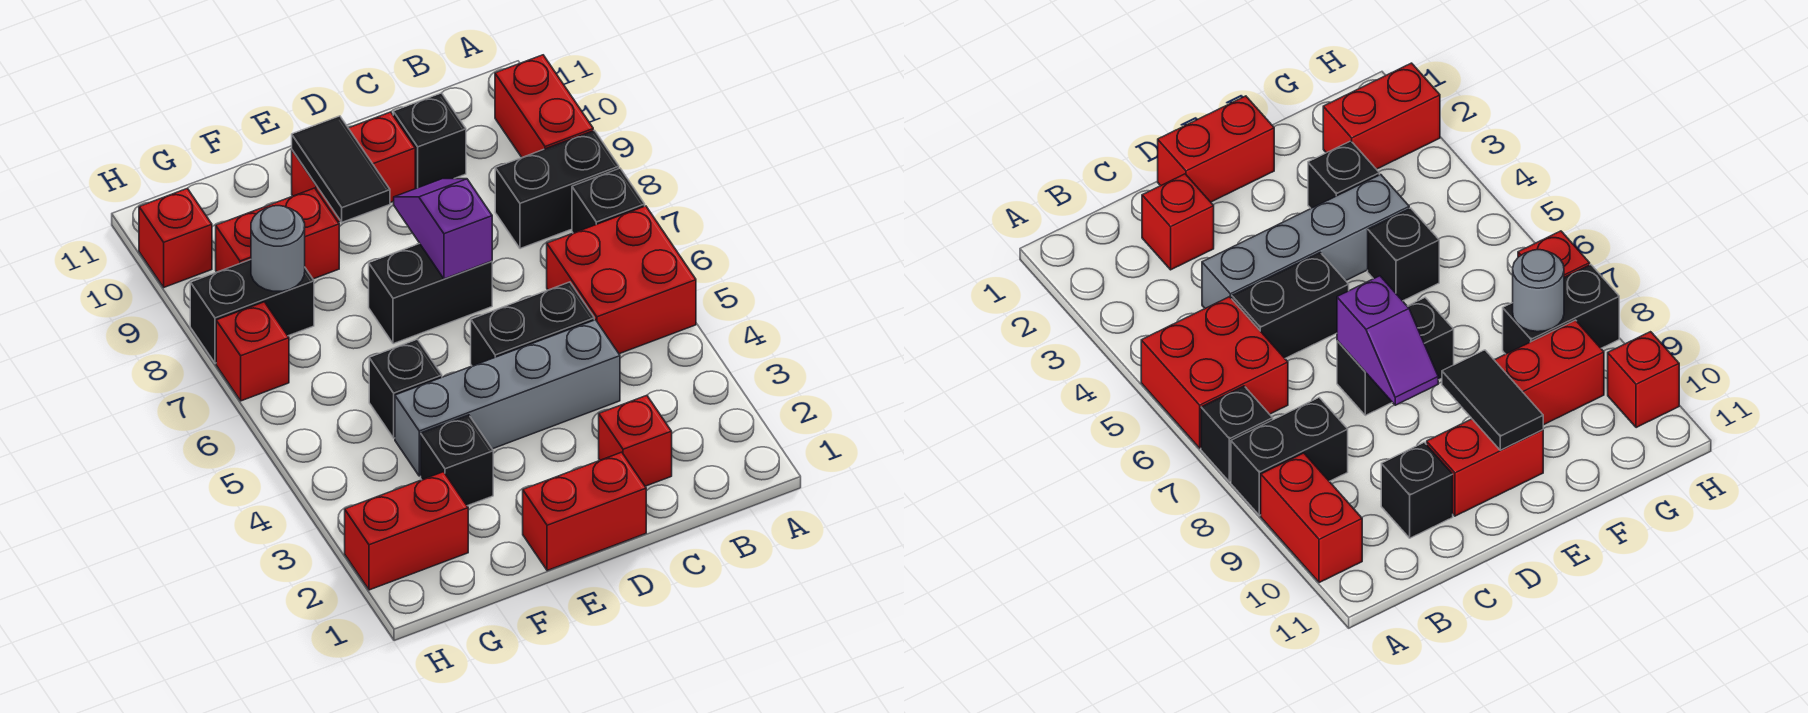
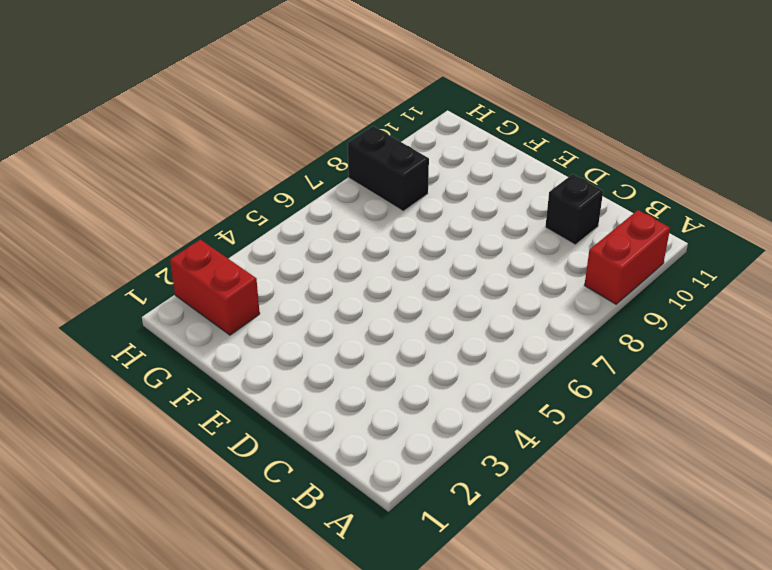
none -> red 2x2 brick [547,206,696,354]
none -> black 1x1 brick [572,168,645,233]
none -> black 1x2 brick [495,130,619,249]

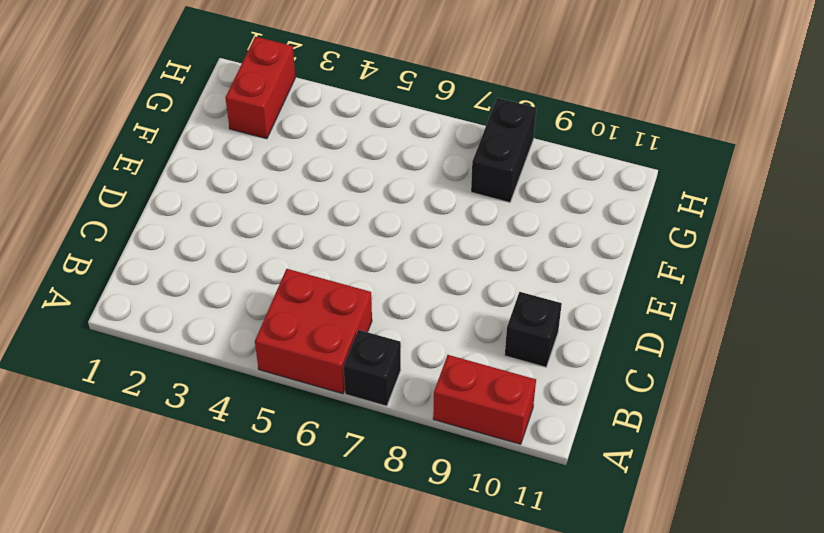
none -> black 1x2 brick [495,130,619,249]
none -> red 1x1 brick [599,395,672,486]
none -> grey 1x4 brick [395,320,620,476]

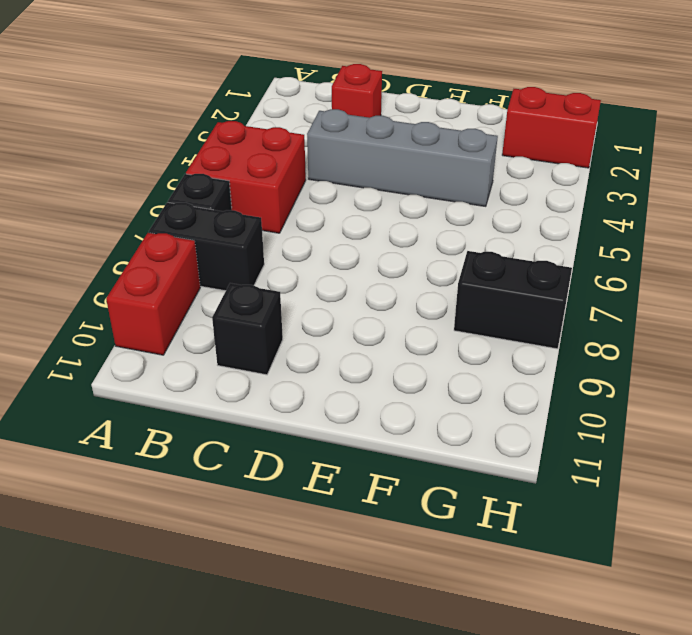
none -> black 1x2 brick [471,282,594,366]
none -> red 1x2 brick [523,452,646,571]
none -> black 1x2 brick [369,244,492,344]

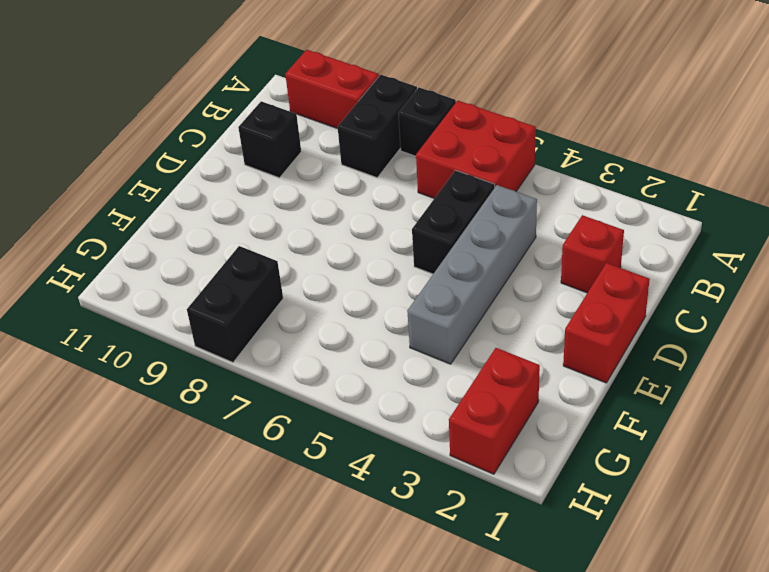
none -> black 1x2 brick [369,244,492,344]
none -> red 1x2 brick [292,112,415,222]
none -> black 1x1 brick [421,415,493,506]

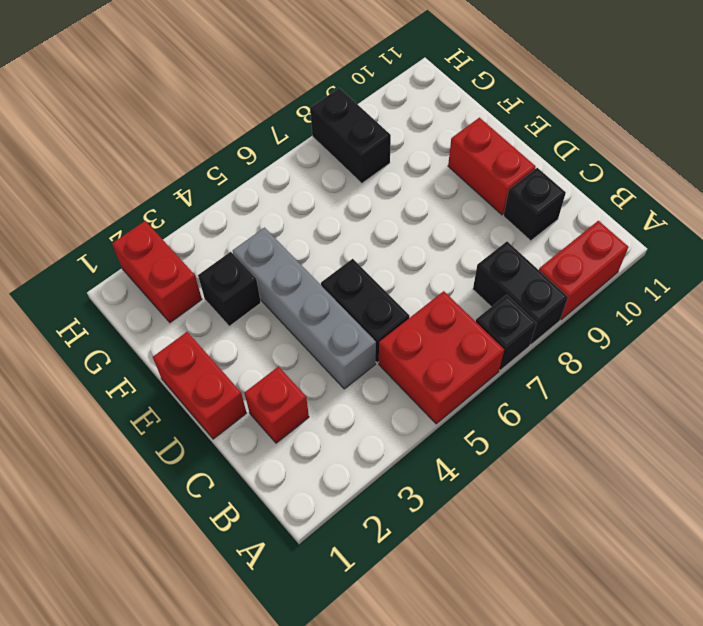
none -> black 1x2 brick [369,244,492,344]
none -> black 1x1 brick [369,339,442,438]
none -> red 1x2 brick [216,188,339,279]

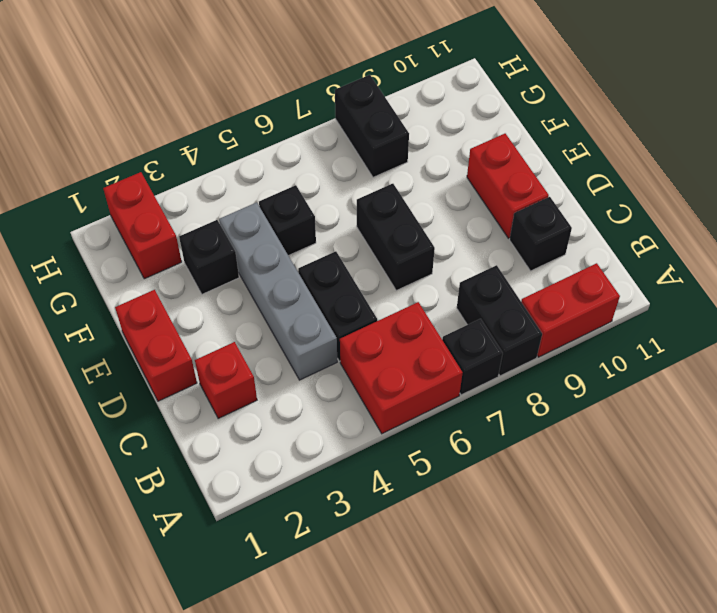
none -> red 1x2 brick [216,188,339,279]
none -> red 1x1 brick [216,302,289,401]
none -> red 1x1 brick [139,188,212,287]

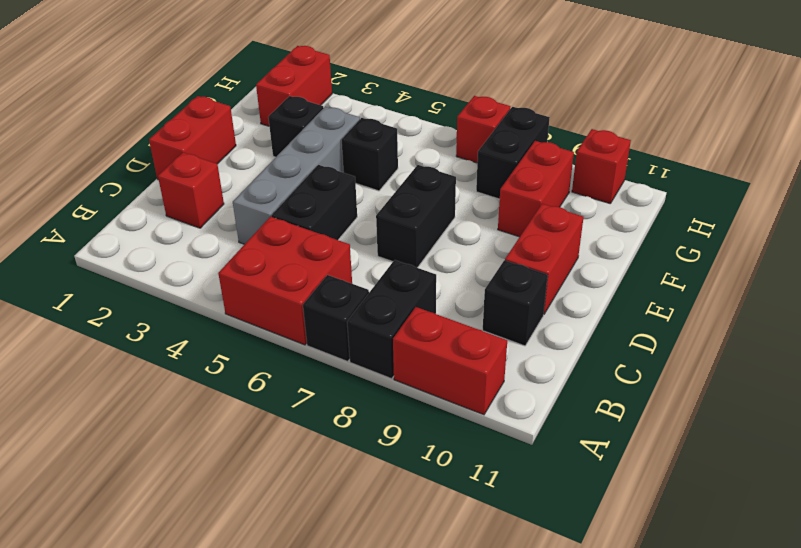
none -> purple 1x2 slope [394,179,492,279]
none -> black 1x2 tile [292,116,390,222]
none -> grey 1x1 round brick [251,206,305,291]

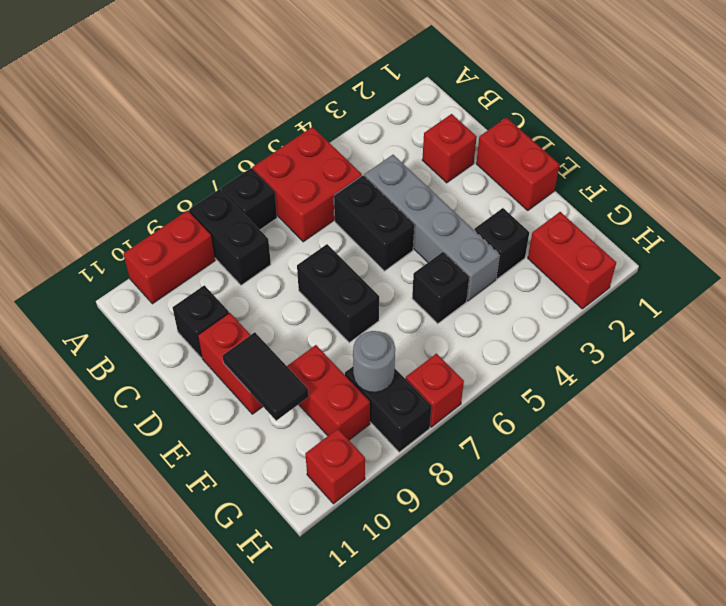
black 1x2 tile [222,332,309,421] -> black 1x2 tile turned to [292,116,390,222]
none -> purple 1x2 slope [394,179,492,279]

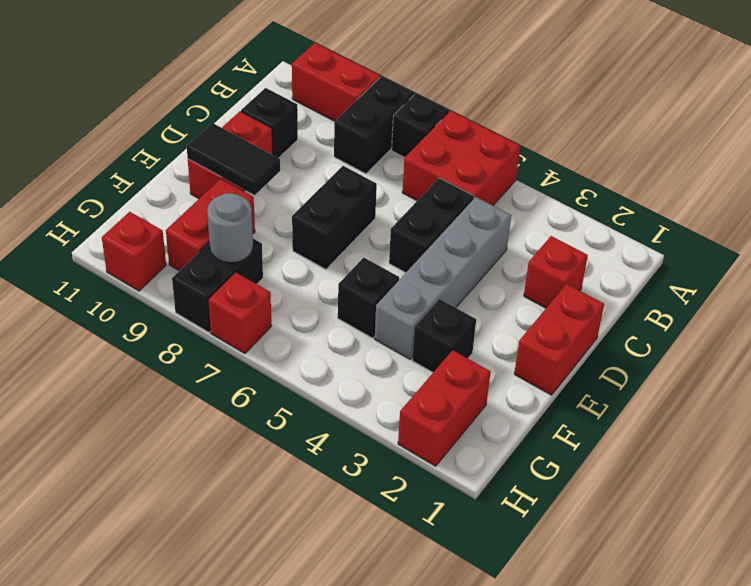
none -> purple 1x2 slope [394,179,492,279]

